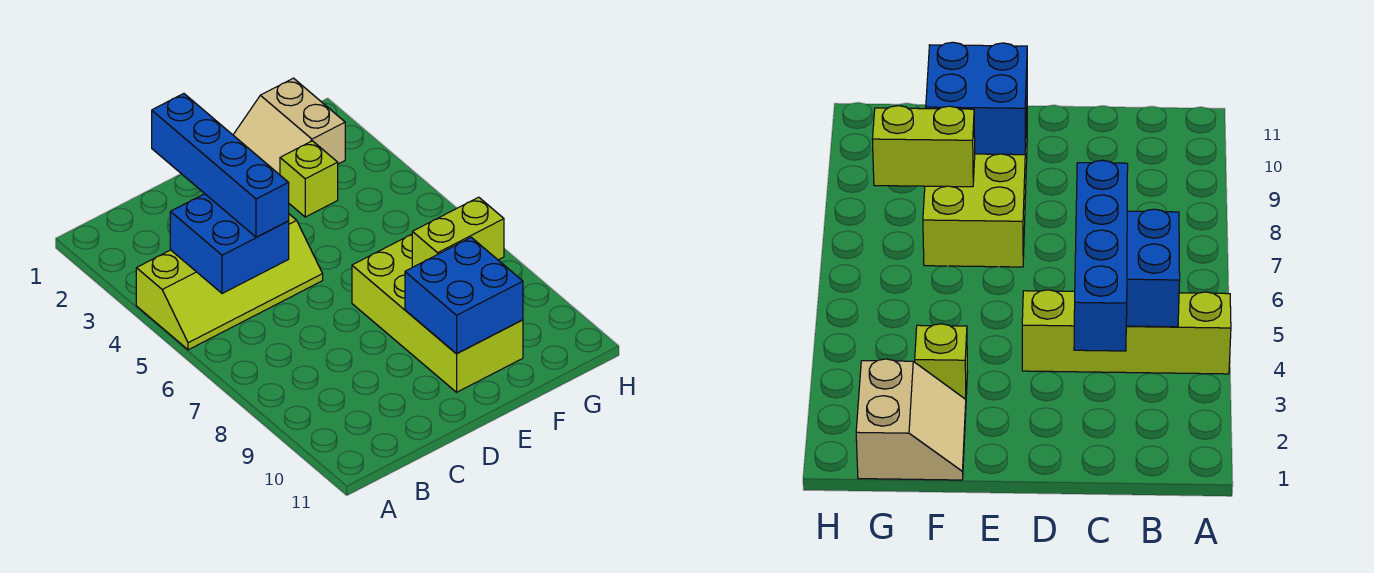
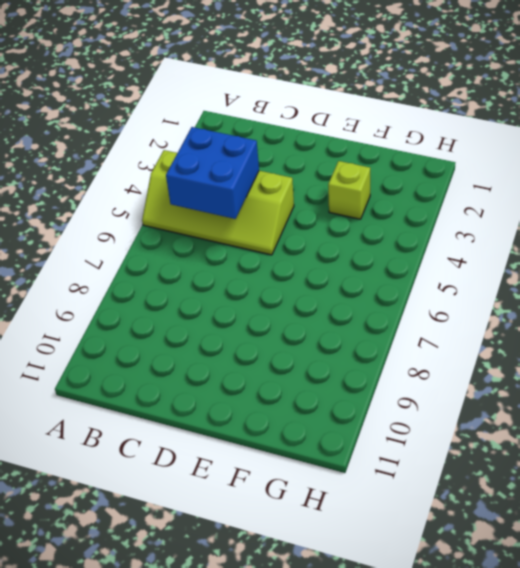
none -> lime 2x4 brick [352,234,523,392]
none -> tan 2x2 slope [233,78,345,175]

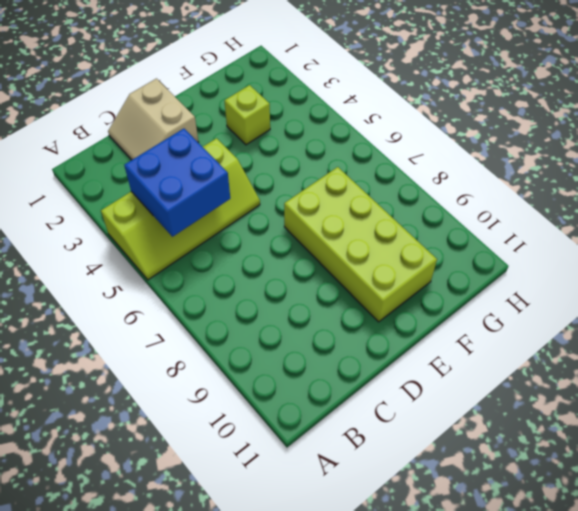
tan 2x2 slope [108,79,198,160] -> tan 2x2 slope moved to [233,78,345,175]
none -> blue 2x2 brick [405,237,523,353]
none -> lime 1x2 brick [412,197,504,267]

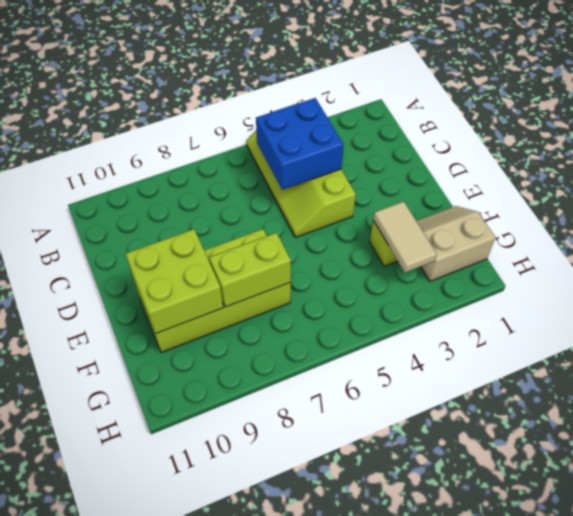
lime 2x2 brick [126,229,223,334] -> blue 2x2 brick [405,237,523,353]
tan 1x2 tile [373,201,437,272] -> none
lime 1x2 brick [209,233,291,307] -> lime 1x2 brick turned to [412,197,504,267]
none -> blue 1x4 brick [152,94,289,237]

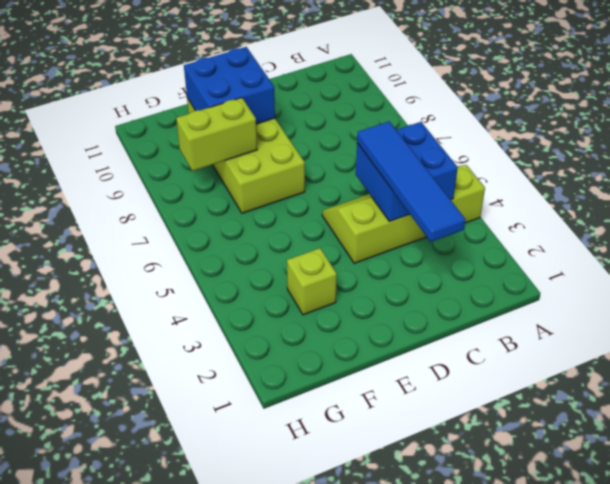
blue 1x4 tile [357,121,465,242] -> blue 1x4 brick [152,94,289,237]
none -> tan 2x2 slope [233,78,345,175]

